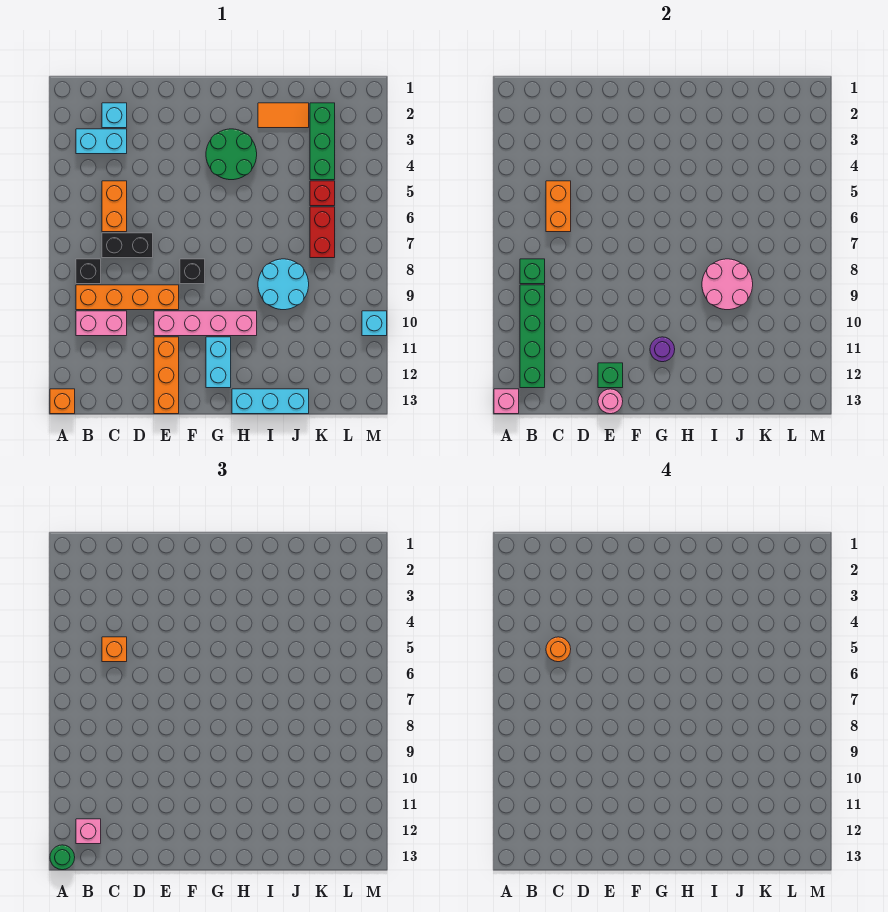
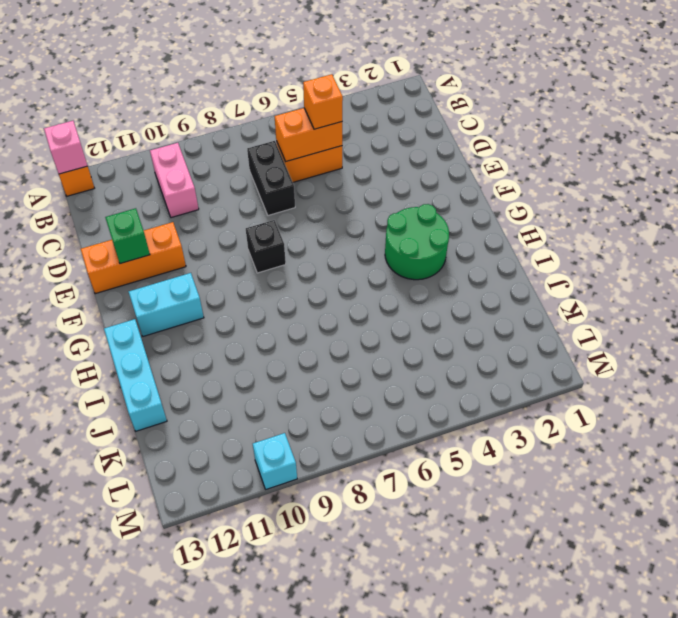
none -> cyan 1x2 brick [76,129,127,154]
none -> black 1x1 brick [76,259,101,284]
none -> orange 1x4 brick [76,285,179,310]
none -> cyan 1x1 brick [102,103,127,128]

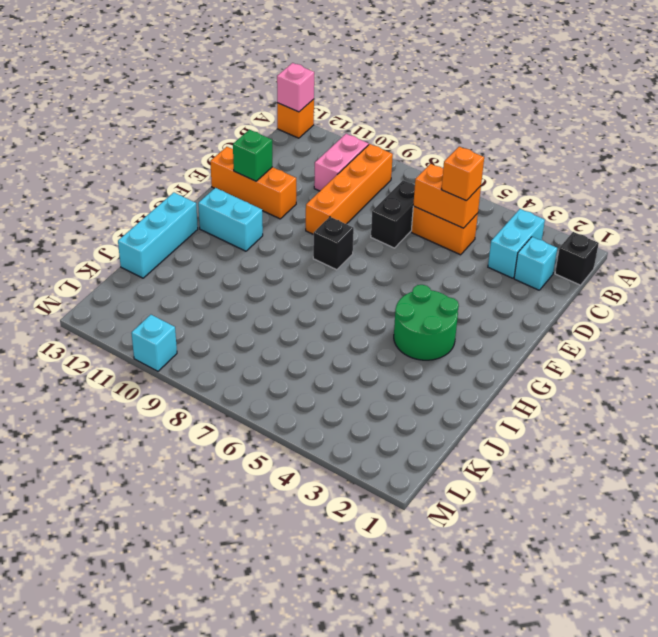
black 1x1 brick [555,232,599,285] -> black 1x1 brick moved to [76,259,101,284]
none -> pink 1x4 brick [154,311,257,336]
none -> orange 1x2 tile [258,103,309,128]
none -> cyan 2x2 round brick [258,259,309,310]
none -> green 1x3 brick [310,103,335,180]

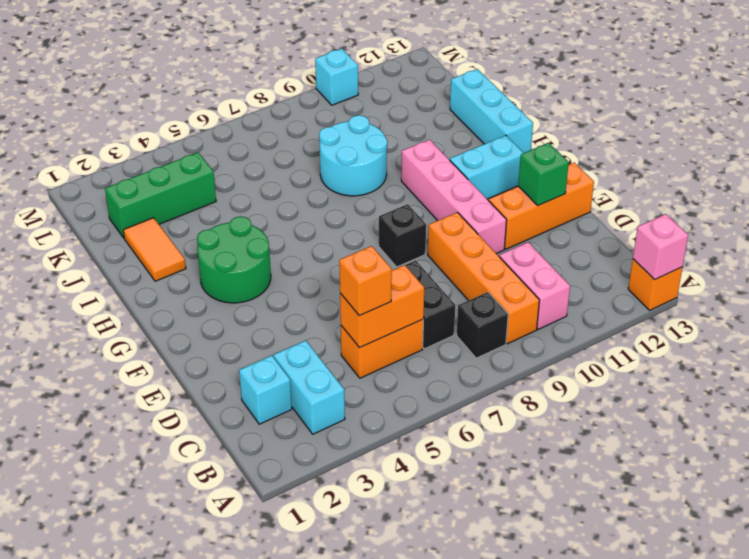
none -> red 1x1 brick [310,181,335,206]
none -> red 1x2 brick [310,207,335,258]
none -> green 1x1 brick [520,259,545,284]
none -> green 1x4 brick [520,285,545,388]

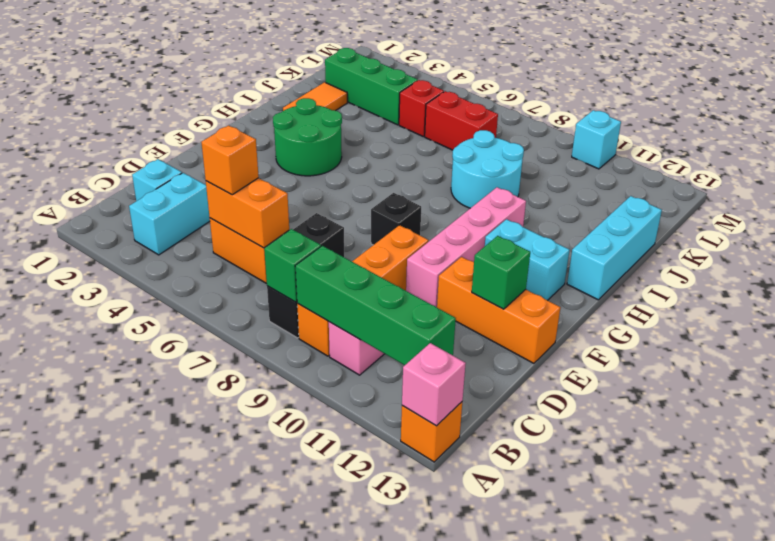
none -> pink 1x1 round brick [598,389,623,414]
none -> purple 1x1 round brick [650,337,675,362]
none -> pink 2x2 round brick [702,259,753,310]
none -> green 1x1 round brick [50,845,75,870]

